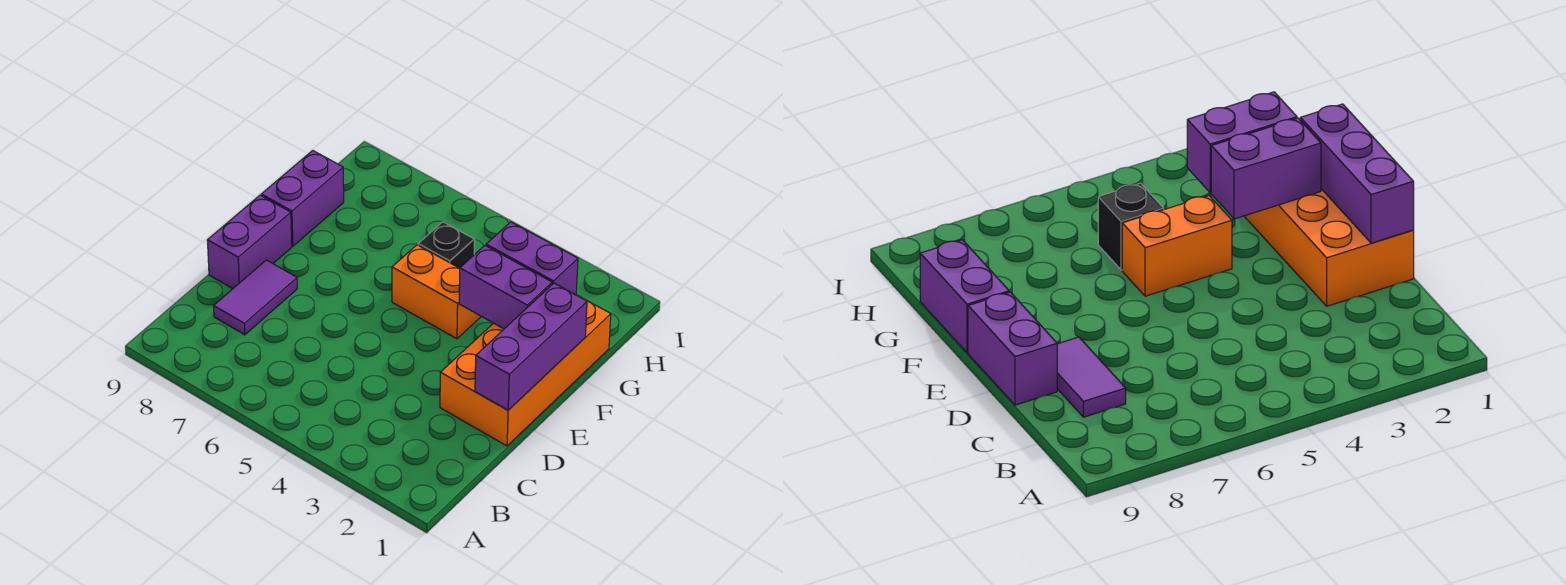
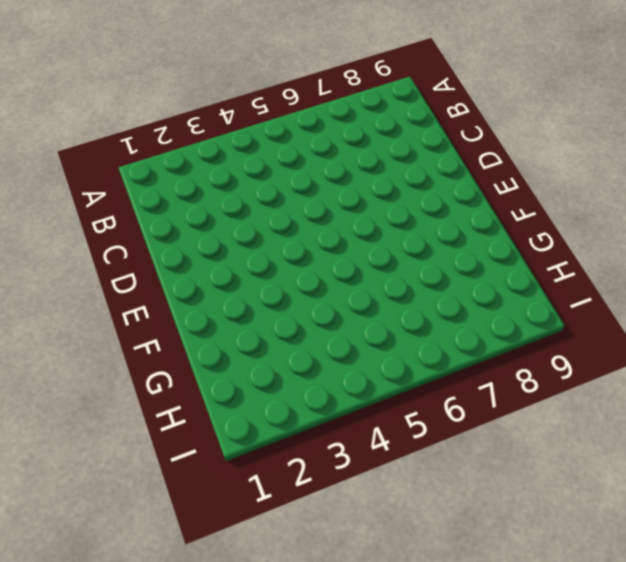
none -> purple 1x2 tile [214,260,297,335]
none -> orange 2x4 brick [440,295,611,446]

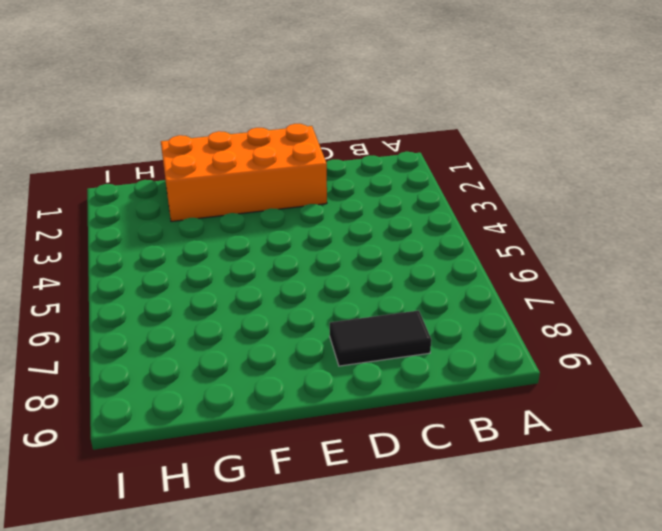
black 1x2 tile [330,311,431,366] -> purple 1x2 tile [214,260,297,335]
none -> purple 1x2 brick [207,195,292,289]
none -> orange 1x2 brick [392,245,481,339]

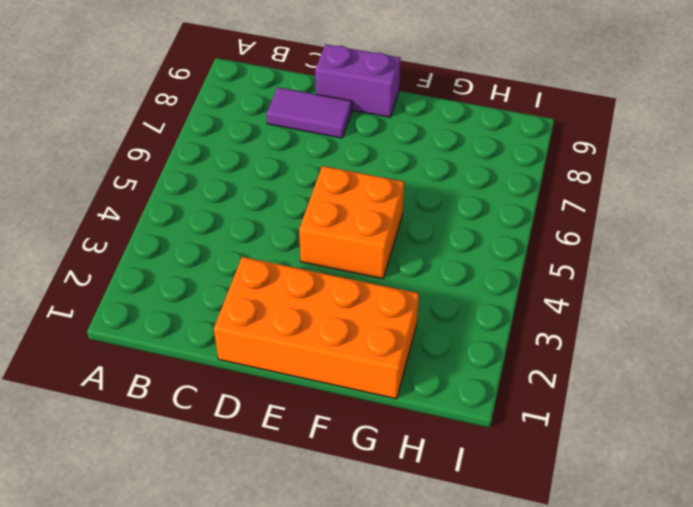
orange 2x2 brick [299,166,404,279] -> orange 1x2 brick [392,245,481,339]
none -> purple 1x2 brick [261,151,344,246]
none -> black 1x1 brick [418,222,475,268]

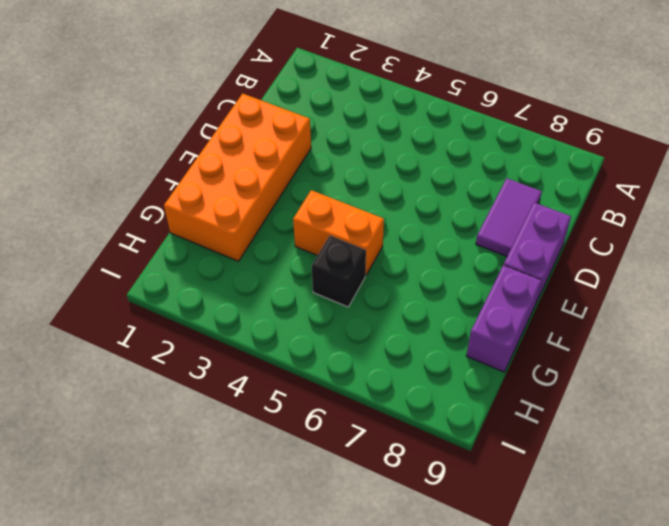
none -> purple 1x3 brick [475,283,587,410]
none -> purple 1x2 brick [459,246,552,329]

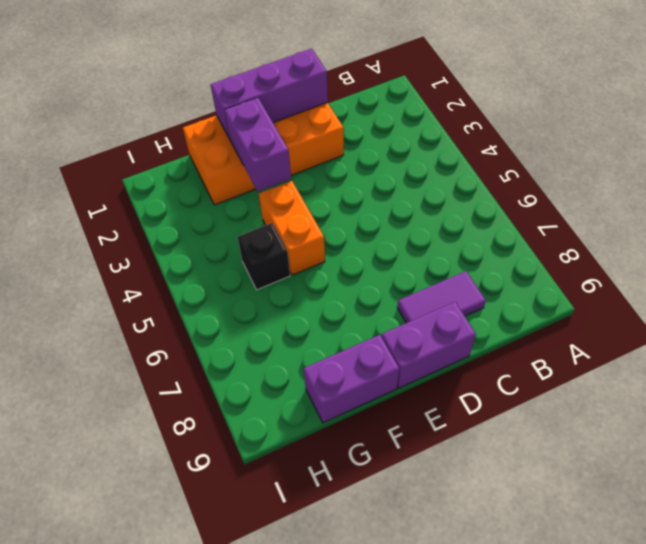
none -> purple 1x2 brick [486,222,578,295]

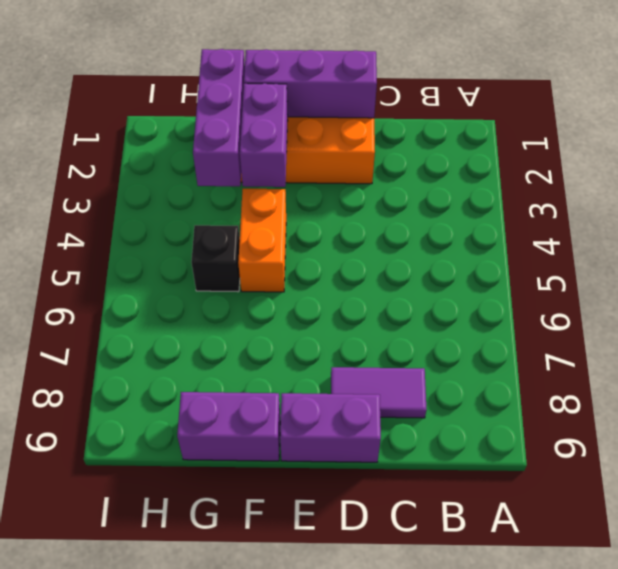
purple 1x3 brick [193,49,245,186] -> purple 1x2 brick [486,222,578,295]

